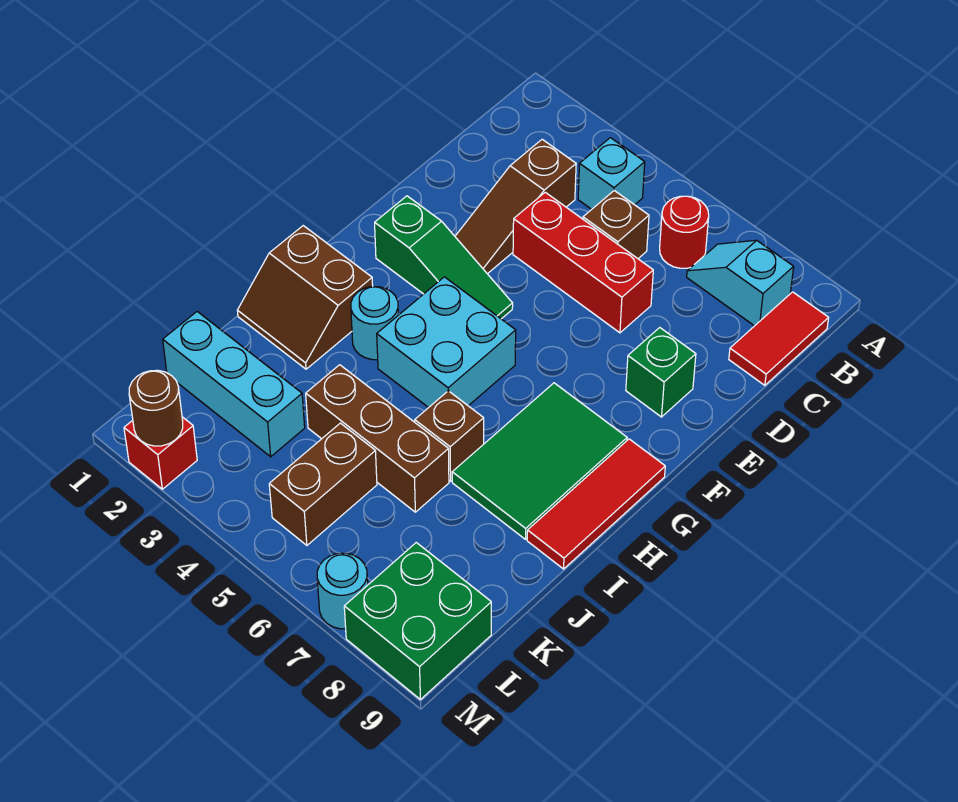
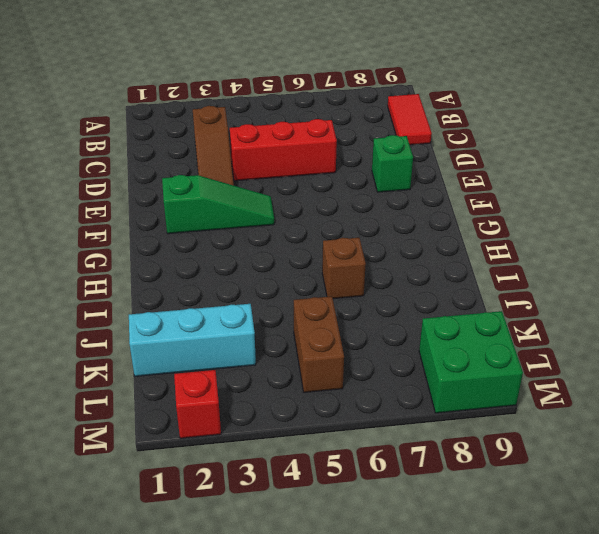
none -> cyan 1x1 brick [578,138,645,209]
none -> red 1x1 round brick [660,196,709,268]
none -> cyan 1x2 slope [687,240,794,326]

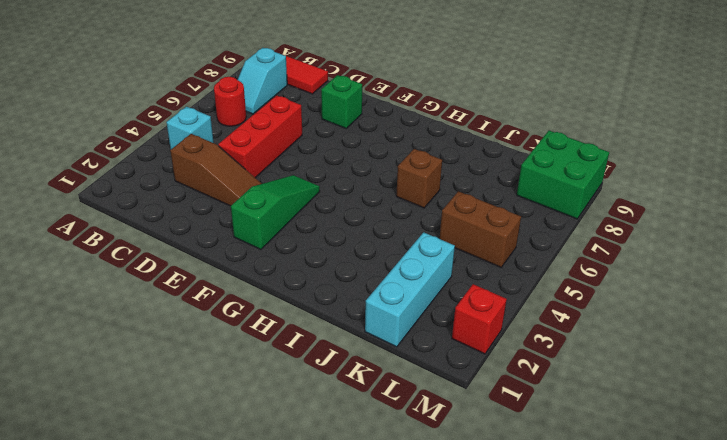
none -> brown 1x1 brick [583,191,649,258]
none -> cyan 2x2 brick [377,277,516,408]
none -> green 2x3 tile [452,383,627,539]

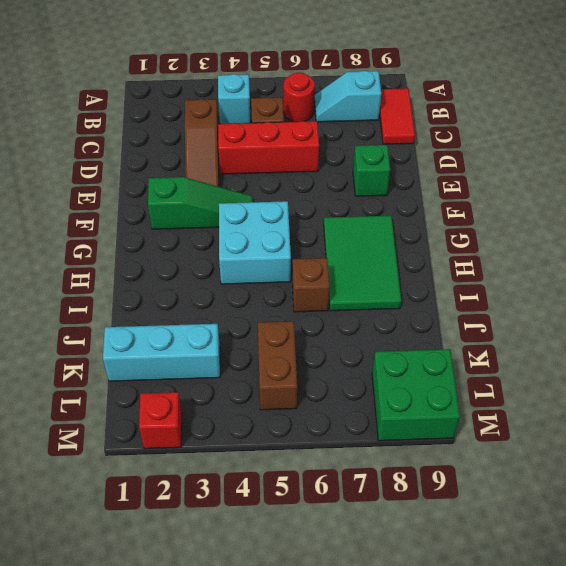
none -> red 1x3 tile [527,439,665,569]
none -> brown 2x2 slope [237,226,373,369]
none -> cyan 1x1 round brick [351,287,398,360]

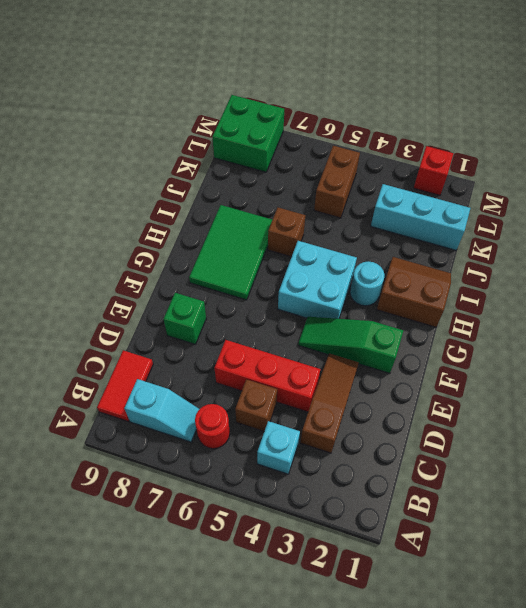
none -> red 1x3 tile [527,439,665,569]
none -> brown 1x3 brick [306,365,449,512]
none -> cyan 1x1 round brick [317,553,368,629]

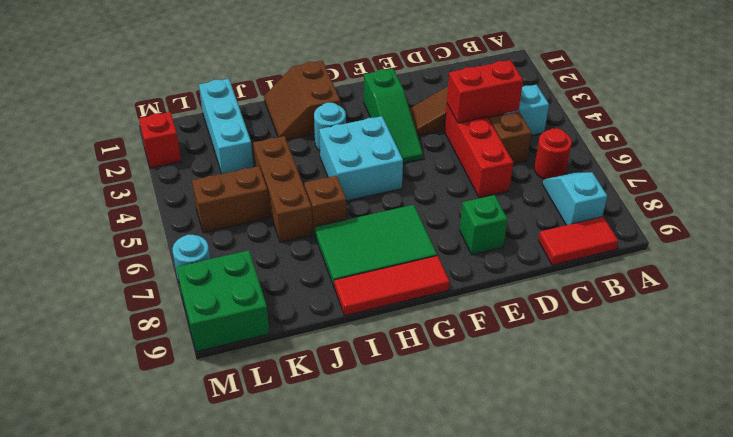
red 1x2 brick [447,60,523,123] -> none
none -> brown 1x1 round brick [129,370,183,446]

